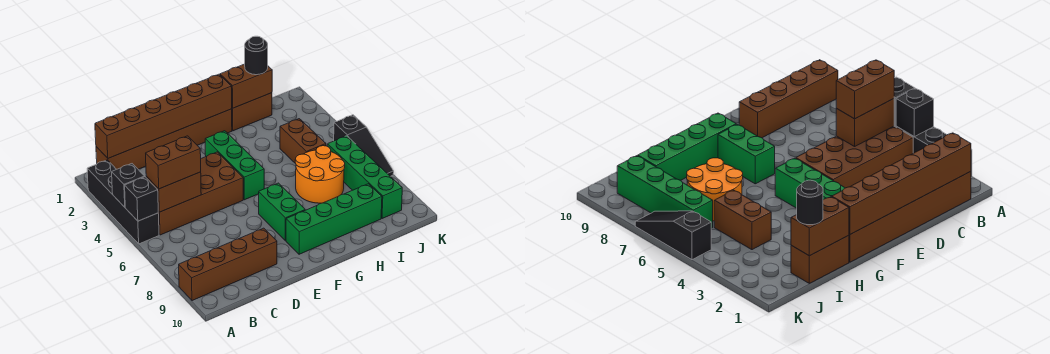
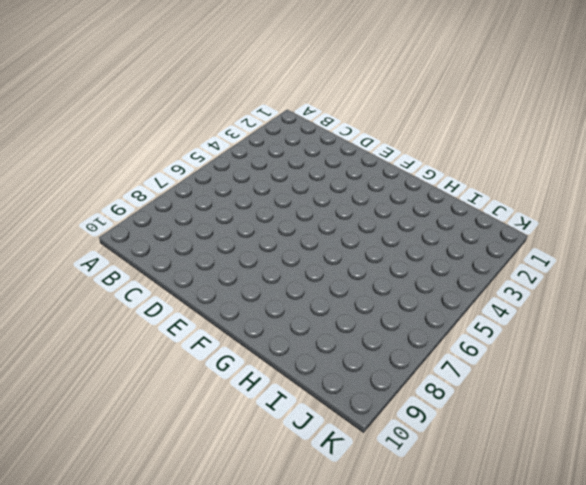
none -> black 1x4 brick [87,160,159,244]
none -> brown 1x4 brick [179,228,277,301]
none -> brown 1x6 brick [96,109,232,169]

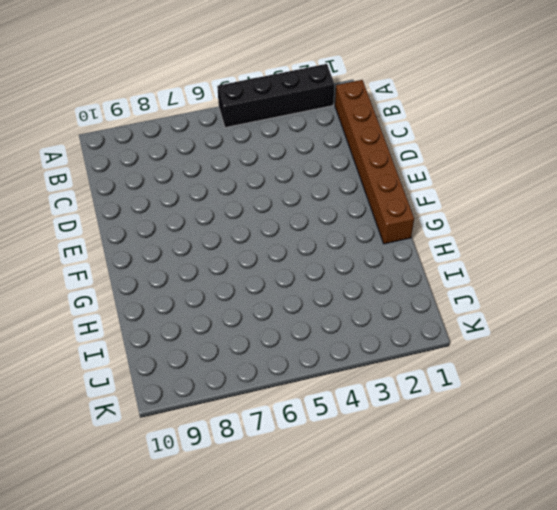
none -> brown 1x4 brick [179,228,277,301]
none -> brown 2x4 brick [158,152,243,235]
none -> green 1x3 brick [205,131,264,200]

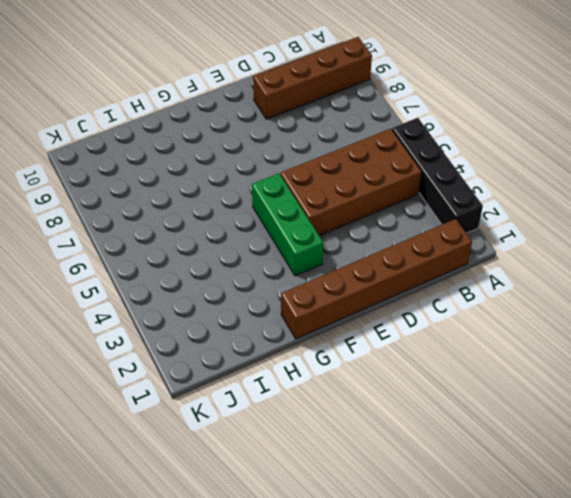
none -> green 1x2 brick [259,183,305,240]
none -> green 1x4 brick [286,184,382,254]
none -> brown 1x2 brick [232,93,272,131]

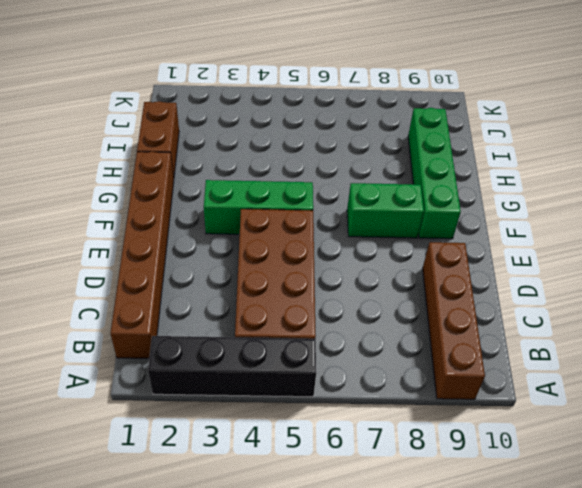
none -> orange 2x2 round brick [295,146,345,203]
none -> brown 1x2 brick [280,119,326,163]
none -> green 1x4 brick [327,136,402,219]

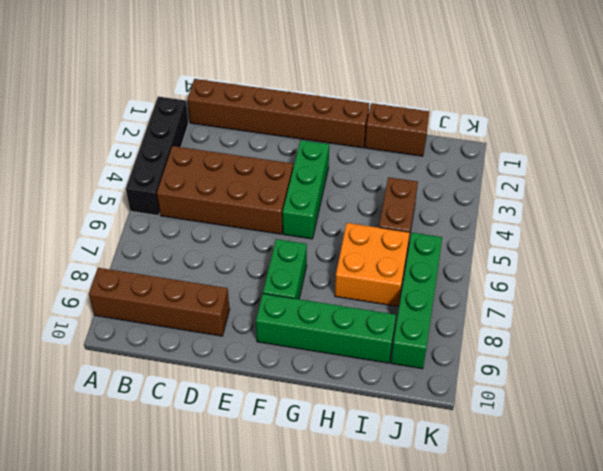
orange 2x2 brick [335,223,410,306] -> orange 2x2 round brick [295,146,345,203]
none -> black 1x3 slope [334,115,394,176]
none -> black 1x1 brick [112,164,145,207]
none -> black 1x1 brick [125,177,158,221]

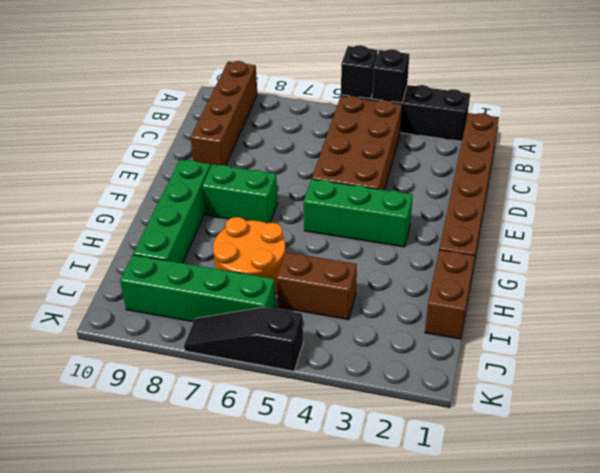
none -> brown 1x6 brick [95,74,232,158]
none -> brown 1x2 brick [146,172,201,212]
none -> brown 1x2 brick [220,64,272,108]

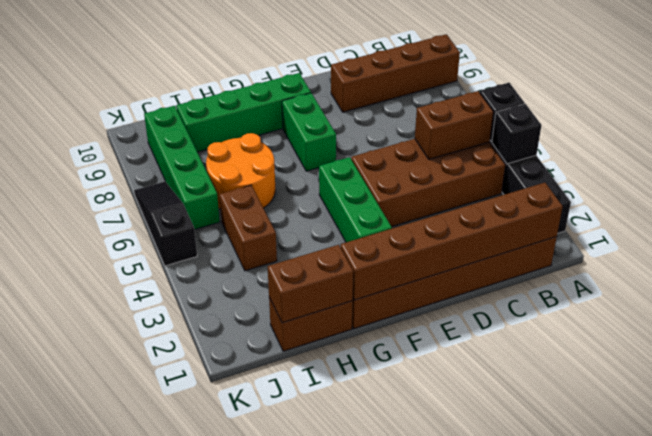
none -> brown 1x2 brick [146,136,201,189]
none -> black 1x1 round brick [245,36,268,75]

